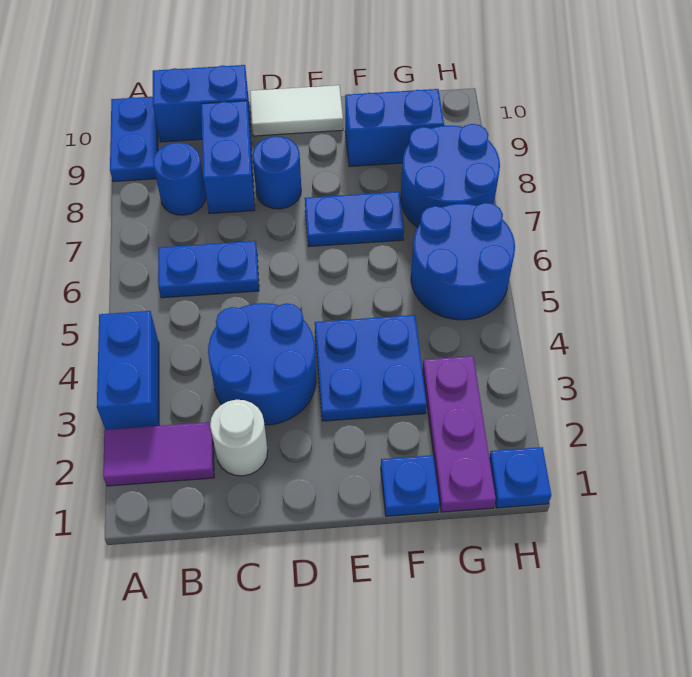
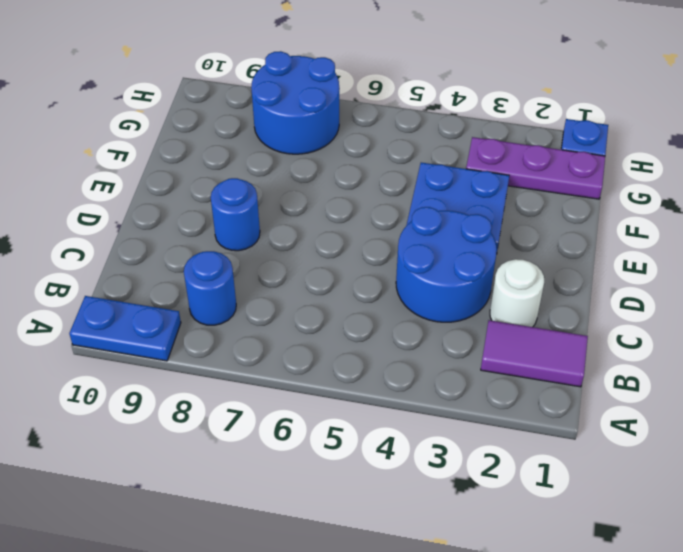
purple 1x2 tile [481,320,588,387] -> purple 1x2 tile turned to [103,422,214,486]
none -> blue 1x2 brick [97,311,159,430]
none -> blue 1x2 plate [158,241,259,298]
none -> blue 1x2 brick [153,65,251,142]

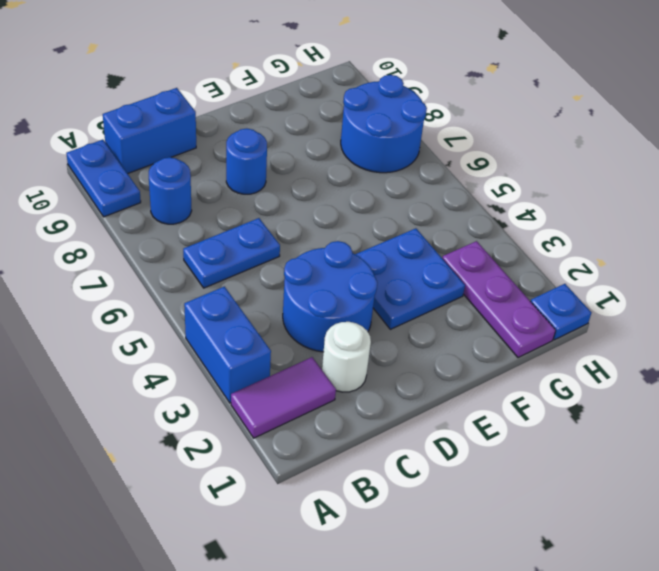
none -> blue 1x2 brick [201,101,255,214]
none -> white 1x2 tile [250,85,343,136]
none -> blue 1x2 plate [305,192,404,247]

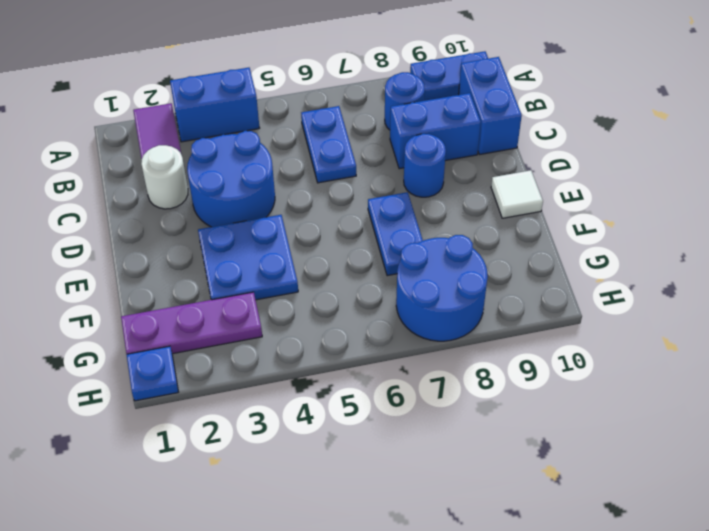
white 1x1 tile [491,170,543,218] -> white 1x2 tile [250,85,343,136]
none -> blue 1x1 plate [381,455,440,516]
none -> blue 1x2 brick [345,89,444,166]
none -> blue 2x2 round brick [411,203,515,320]

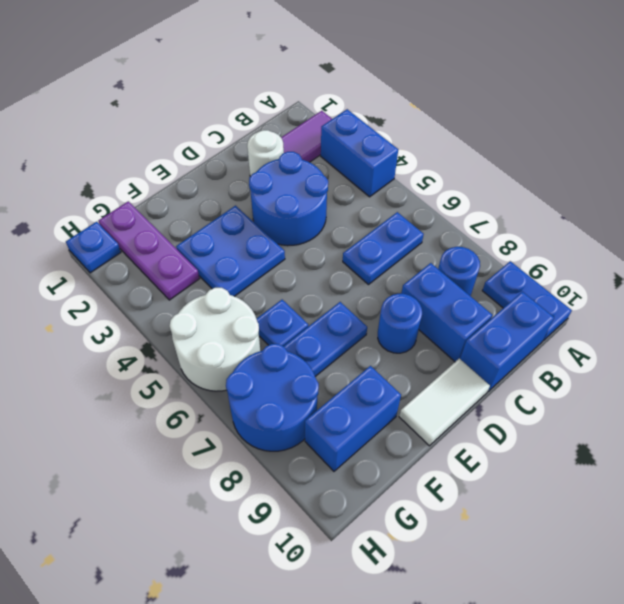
blue 1x1 plate [257,300,308,346] -> blue 1x1 plate moved to [381,455,440,516]
white 2x2 round brick [170,288,260,391] -> blue 2x2 round brick [411,203,515,320]

